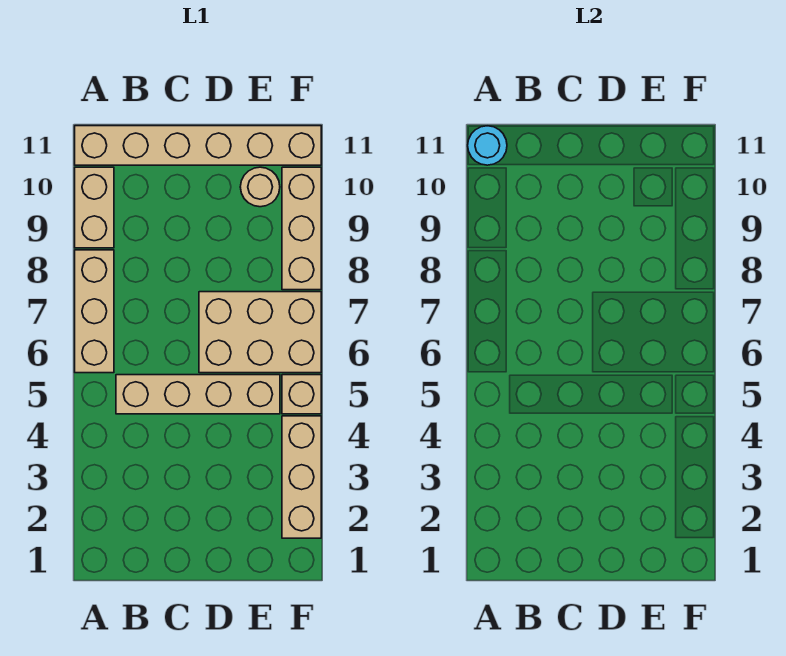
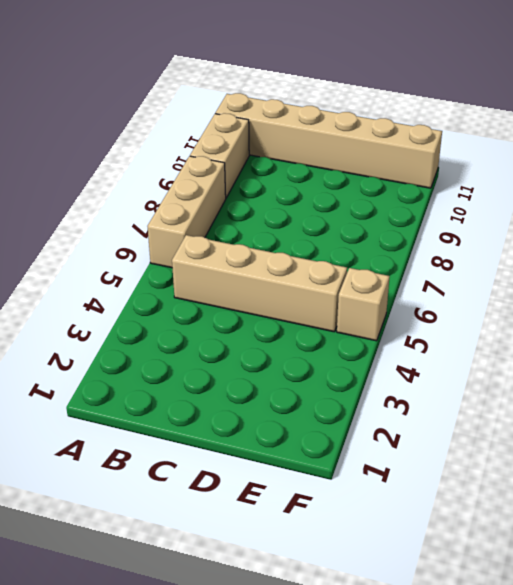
none -> tan 2x3 brick [199,292,321,373]
none -> tan 1x1 round brick [240,167,280,207]

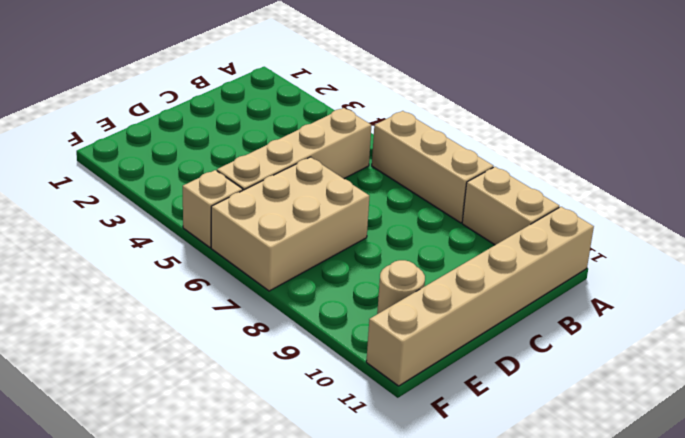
none -> tan 1x3 brick [282,416,321,538]
none -> tan 1x3 brick [282,167,321,290]

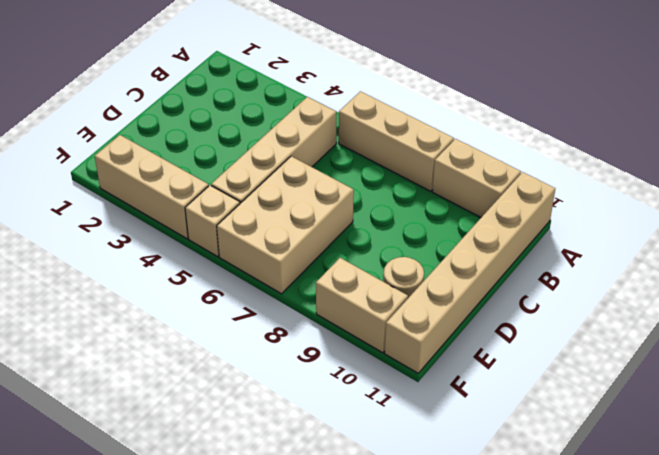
tan 1x2 brick [316,258,408,353] -> tan 1x3 brick [282,167,321,290]
none -> cyan 1x1 round brick [468,126,507,165]

